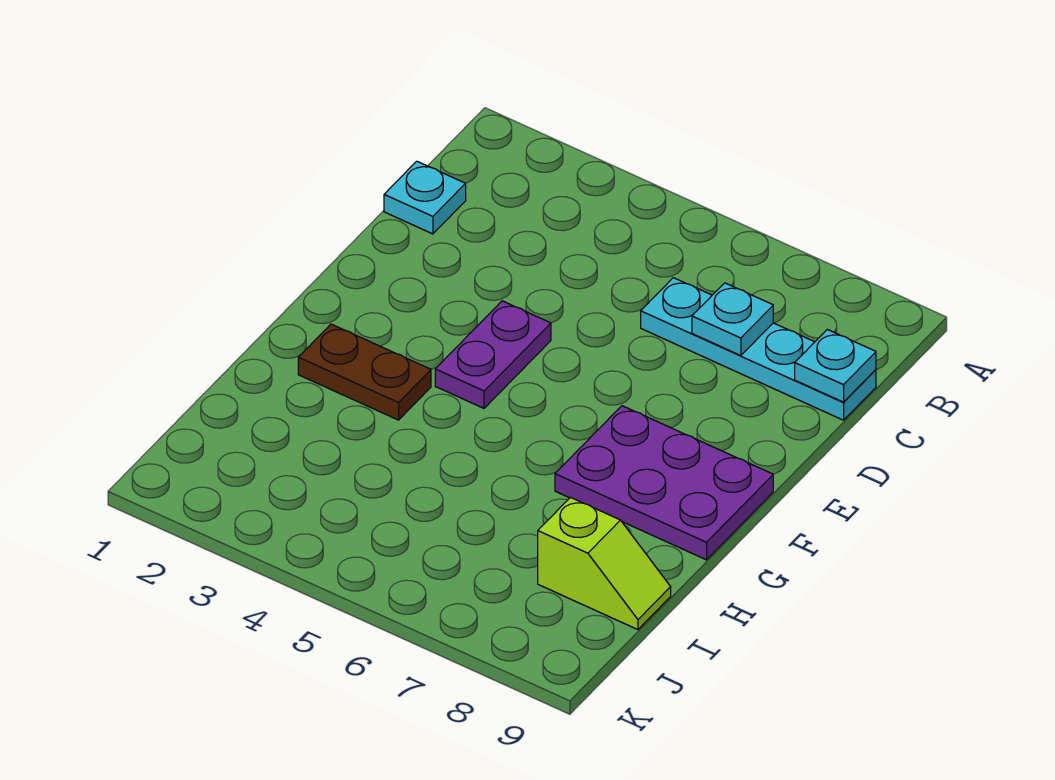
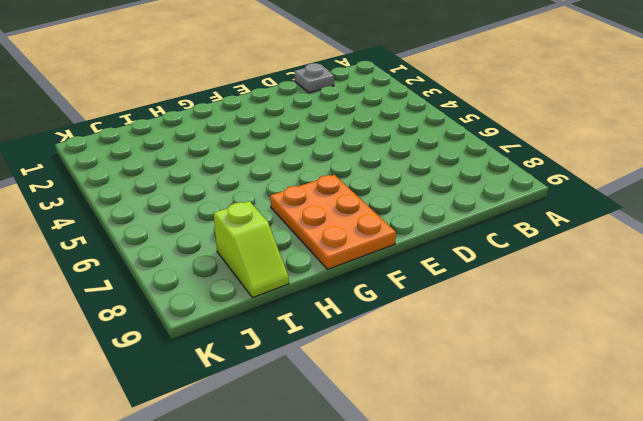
grey 1x1 plate [295,63,334,93] -> cyan 1x1 plate [384,161,466,234]
orange 2x3 plate [270,175,396,269] -> purple 2x3 plate [555,406,773,560]
none -> cyan 1x4 plate [641,278,876,420]
none -> purple 1x2 plate [435,301,551,408]

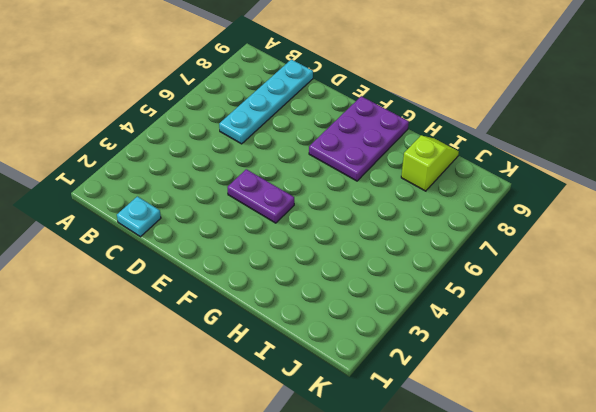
none -> brown 1x2 plate [298,324,431,420]
none -> cyan 1x1 plate [692,283,773,356]

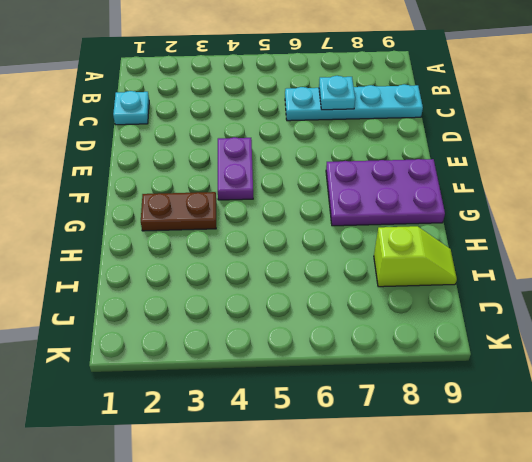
none -> cyan 1x1 plate [795,329,876,402]

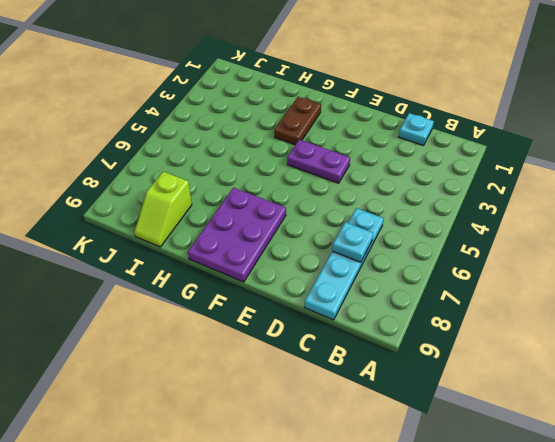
none -> cyan 1x1 plate [795,329,876,402]

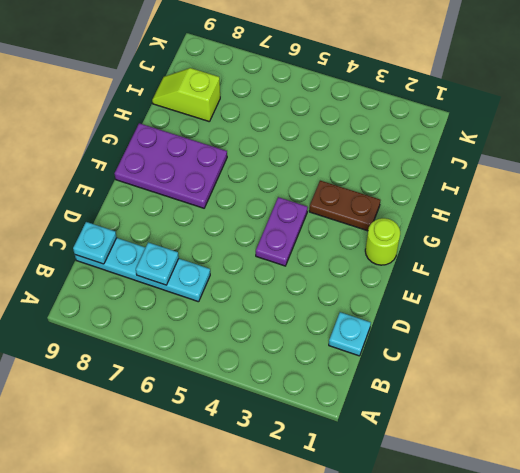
lime 1x1 round brick [365,218,400,265] -> none

